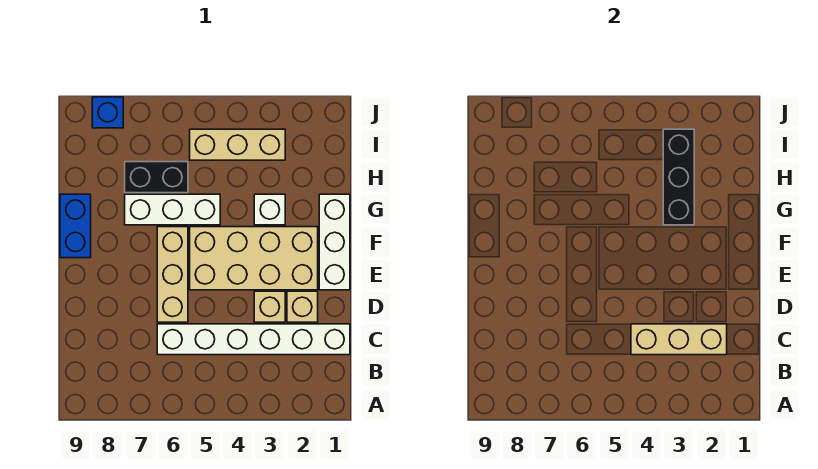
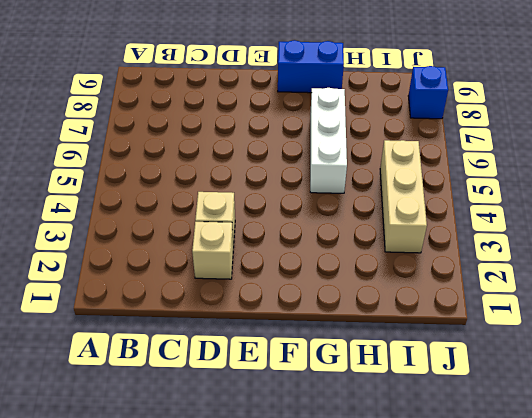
none -> white 1x6 brick [157,324,350,355]
none -> tan 1x3 brick [157,227,188,322]
none -> white 1x3 brick [319,194,350,290]

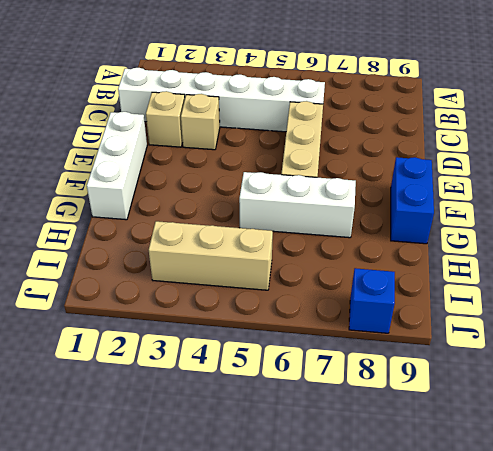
none -> tan 2x4 brick [190,227,318,290]
none -> white 1x1 brick [254,194,285,225]
none -> black 1x2 brick [125,162,188,193]

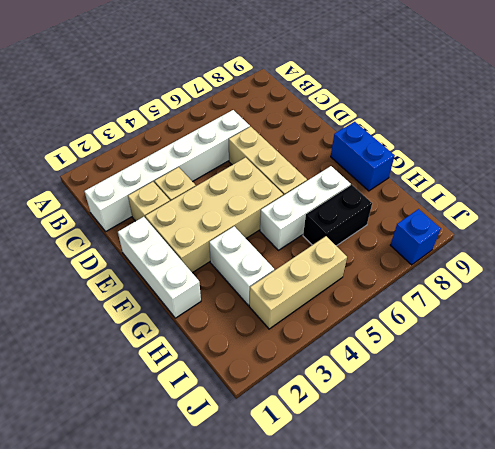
white 1x2 brick [209,226,274,306] -> white 1x1 brick [254,194,285,225]
none -> tan 1x3 brick [631,324,727,355]
none -> black 1x3 brick [663,129,694,225]

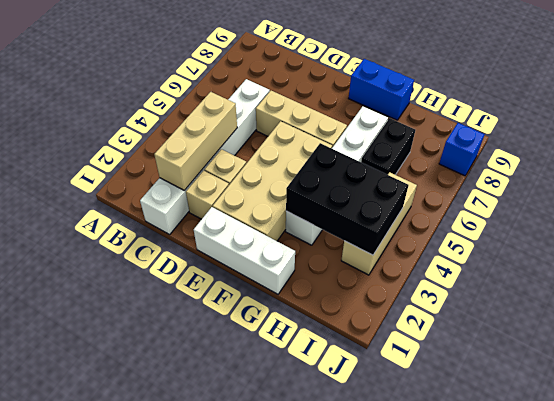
black 2x3 brick [286,143,408,255] -> black 1x3 brick [663,129,694,225]

